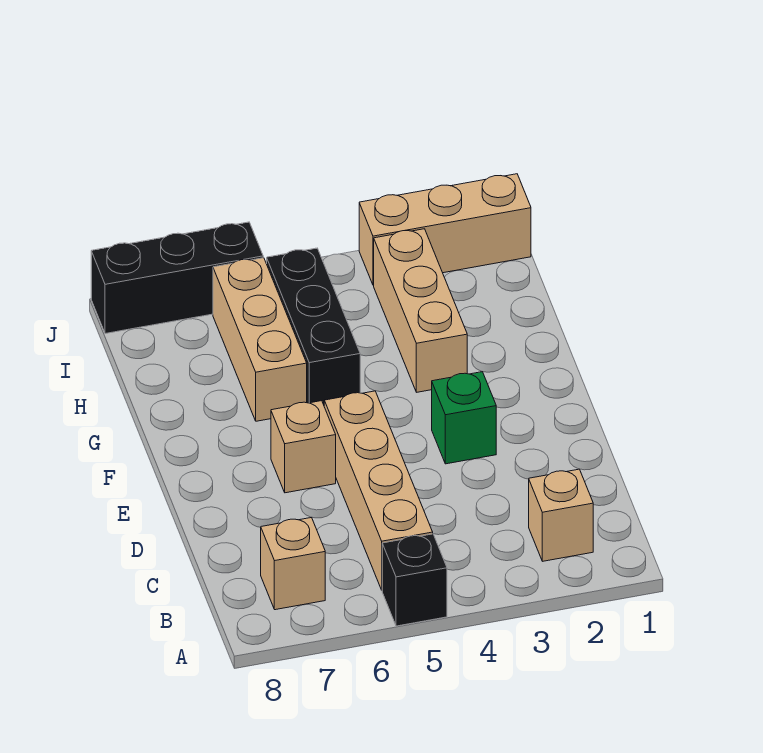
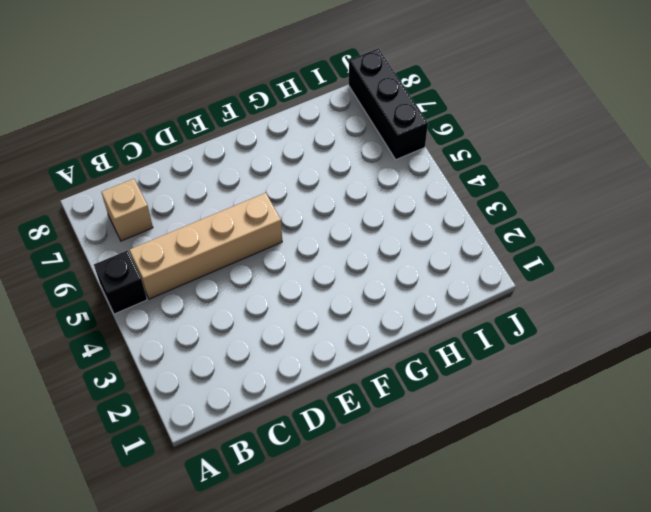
none -> tan 1x1 brick [529,469,593,561]
none -> green 1x1 brick [432,372,496,464]

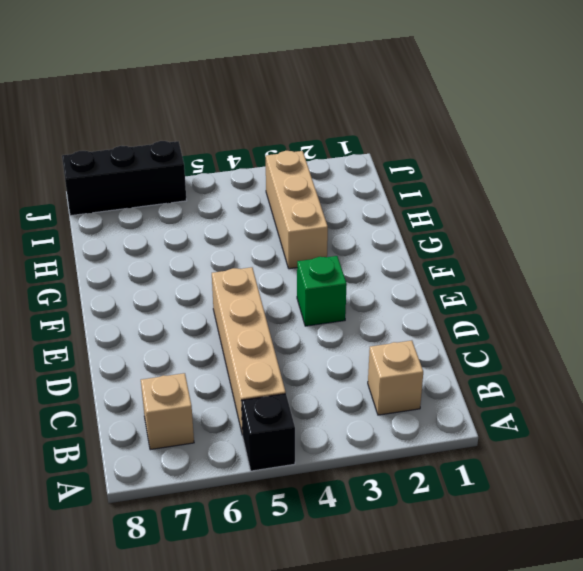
none -> tan 1x1 brick [271,401,336,493]
none -> black 1x3 brick [267,248,360,405]

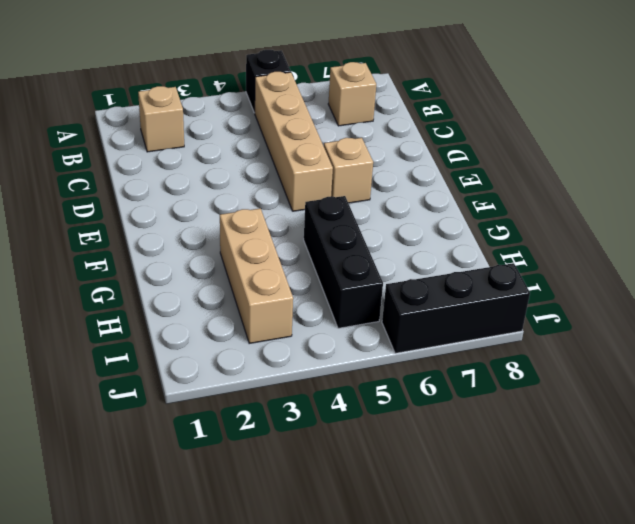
none -> green 1x1 brick [432,372,496,464]
none -> tan 1x3 brick [213,258,307,421]

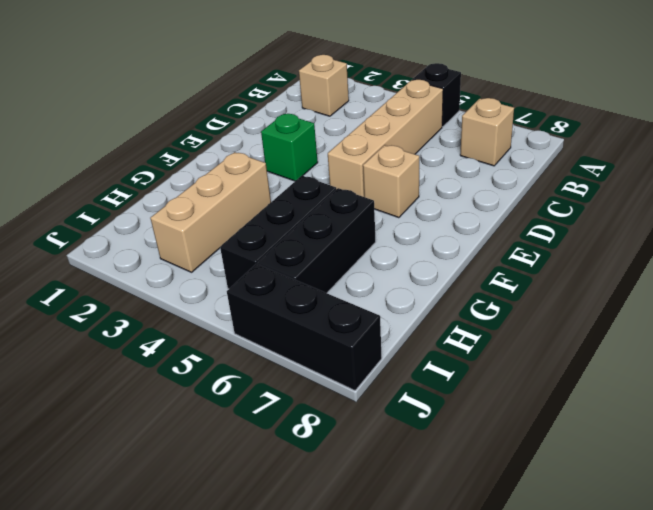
black 1x3 brick [258,188,376,293] -> tan 1x3 brick [213,258,307,421]
none -> tan 1x3 brick [359,174,531,285]

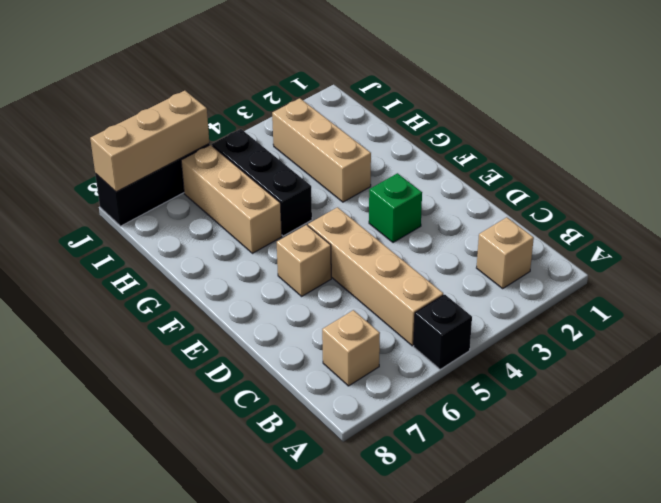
tan 1x3 brick [90,91,209,192] -> tan 1x3 brick moved to [359,174,531,285]

